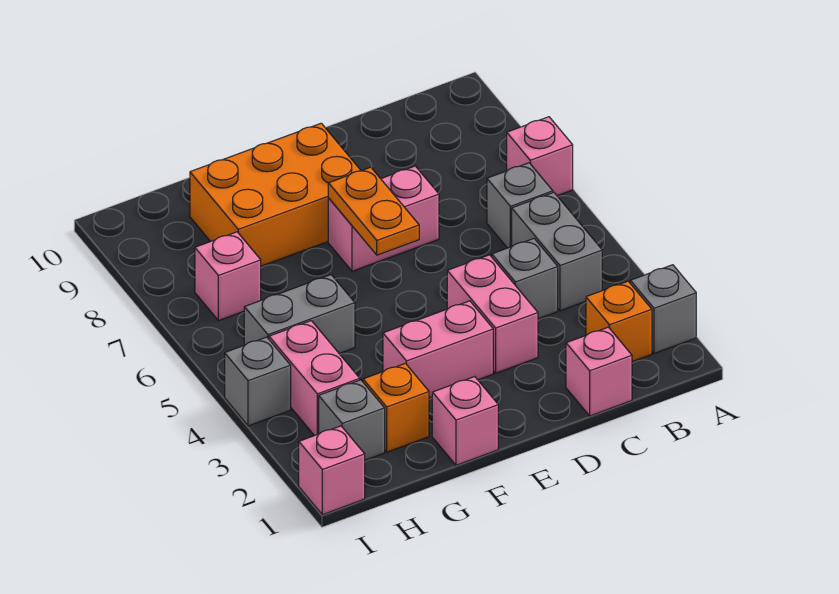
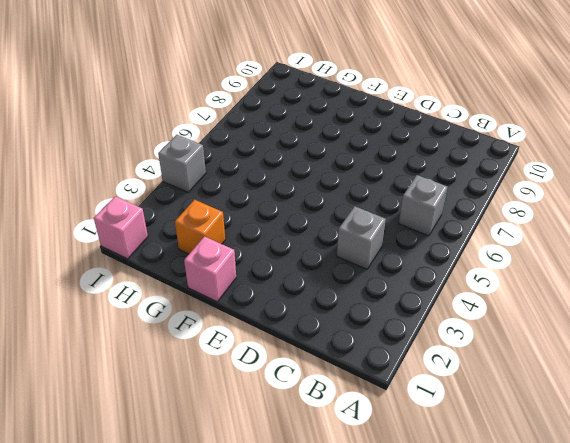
none -> grey 1x1 brick [630,265,696,354]
none -> pink 1x1 brick [507,117,573,196]
none -> orange 1x1 brick [586,281,652,362]

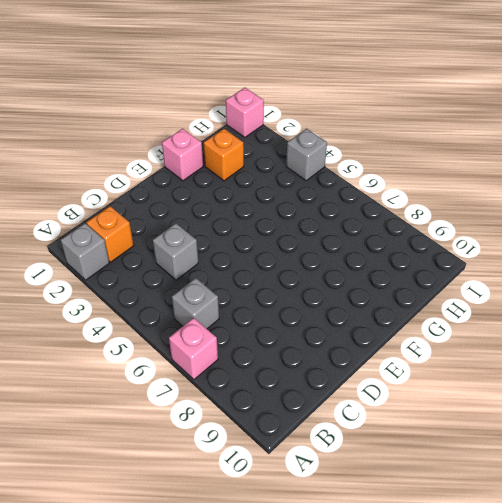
none -> grey 1x2 brick [512,192,602,311]
none -> pink 1x1 brick [566,327,632,416]
none -> pink 1x2 brick [447,255,538,373]

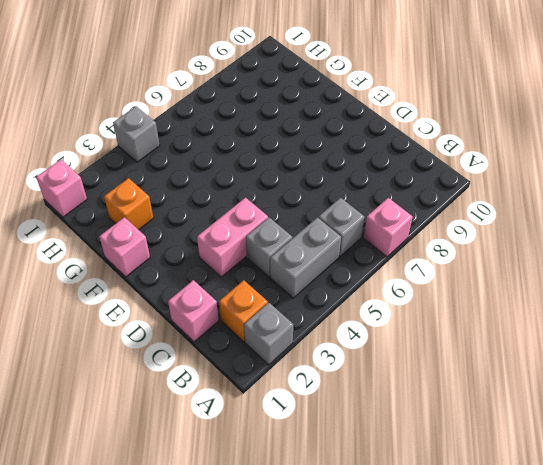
none -> pink 1x2 brick [328,166,439,271]
none -> pink 1x2 brick [383,301,493,398]
none -> orange 2x3 brick [190,123,361,266]

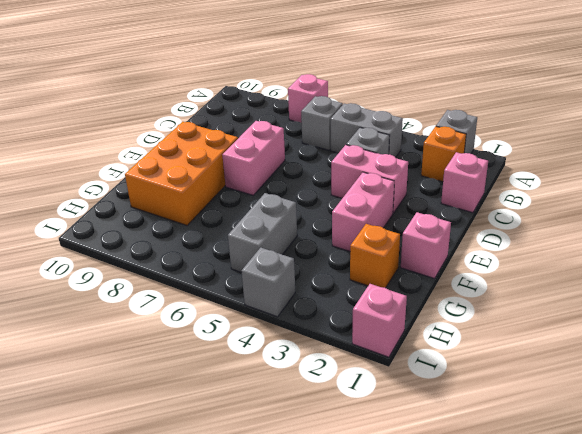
none -> grey 1x1 brick [319,380,385,460]
none -> pink 1x2 brick [269,321,360,436]
none -> pink 1x1 brick [195,232,261,321]

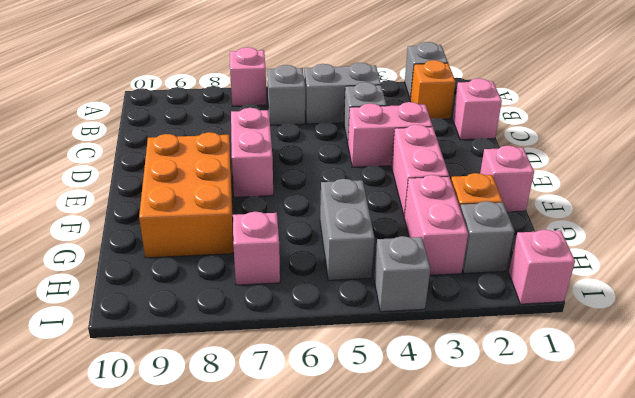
pink 1x2 brick [404,175,468,275] -> pink 1x2 brick turned to [269,321,360,436]
none -> orange 1x2 plate [328,167,419,255]

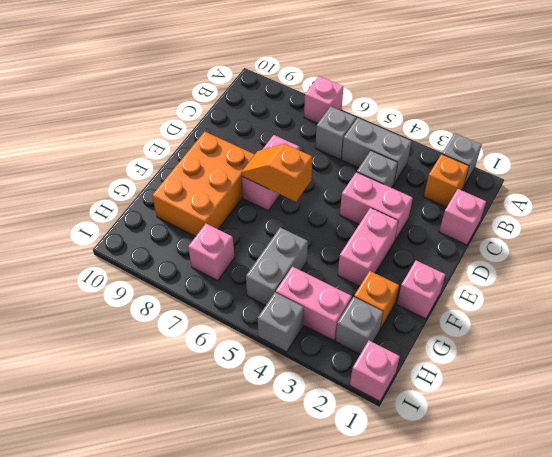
orange 1x2 slope [242,144,312,202] -> orange 1x2 plate [328,167,419,255]

